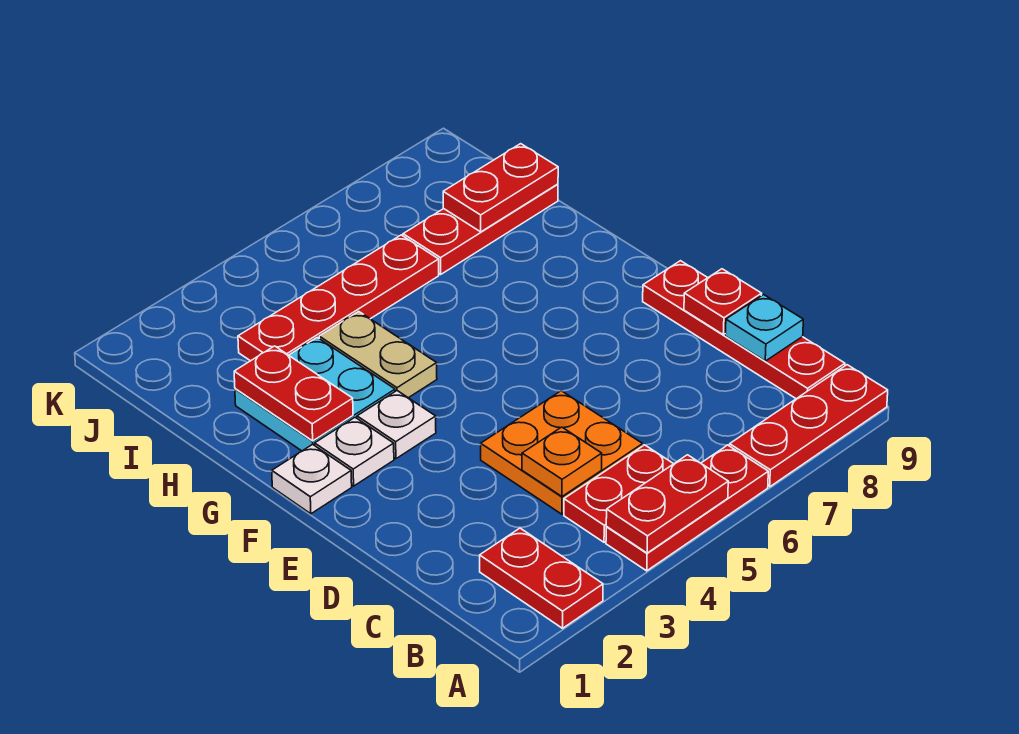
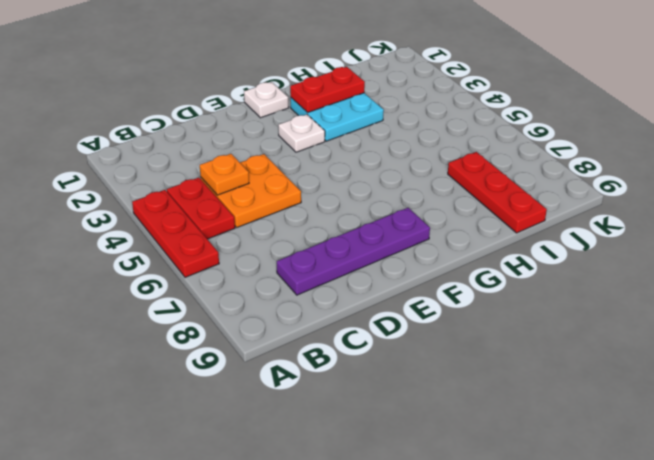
purple 1x4 plate [277,208,430,295] -> none
none -> red 1x2 plate [480,528,603,628]
none -> red 1x3 plate [730,365,888,487]
none -> red 1x4 plate [643,261,845,399]

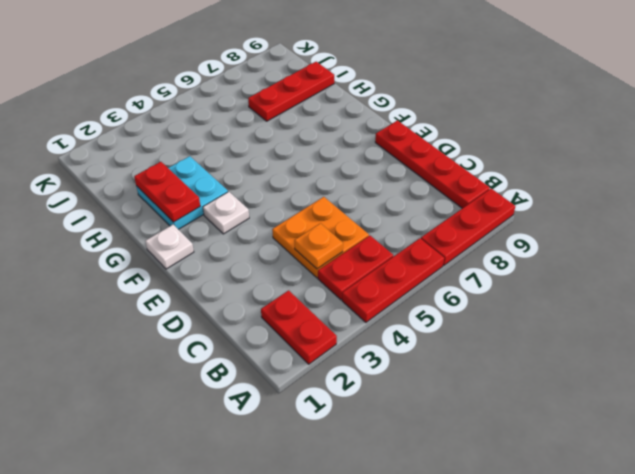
none -> white 1x1 plate [315,417,394,486]
none -> tan 1x2 plate [319,311,437,398]
none -> red 1x4 plate [238,235,439,361]

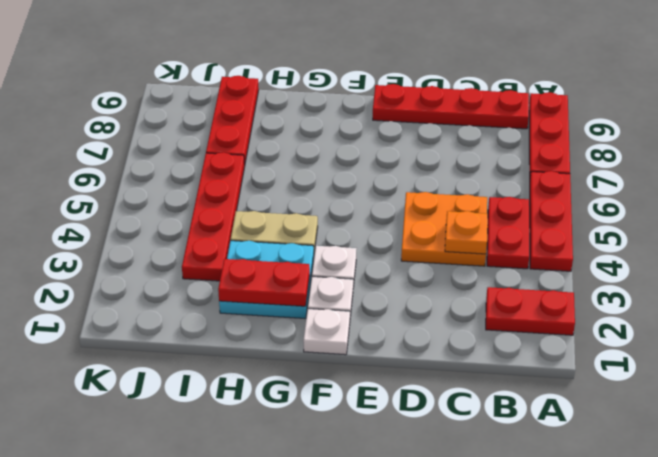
none -> red 1x2 plate [606,455,728,553]
none -> cyan 1x1 plate [725,295,803,361]
none -> red 1x1 plate [684,269,762,335]

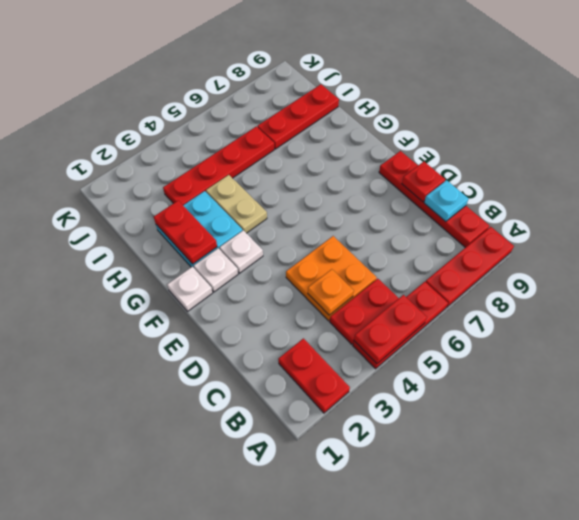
none -> red 1x2 plate [443,144,558,232]

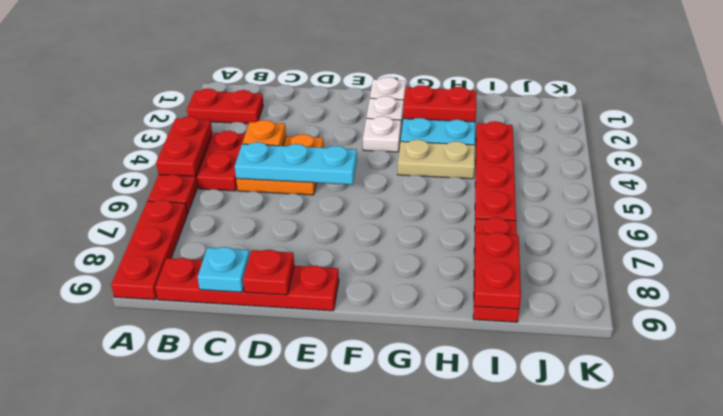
cyan 1x3 plate [235,142,357,184] -> none

